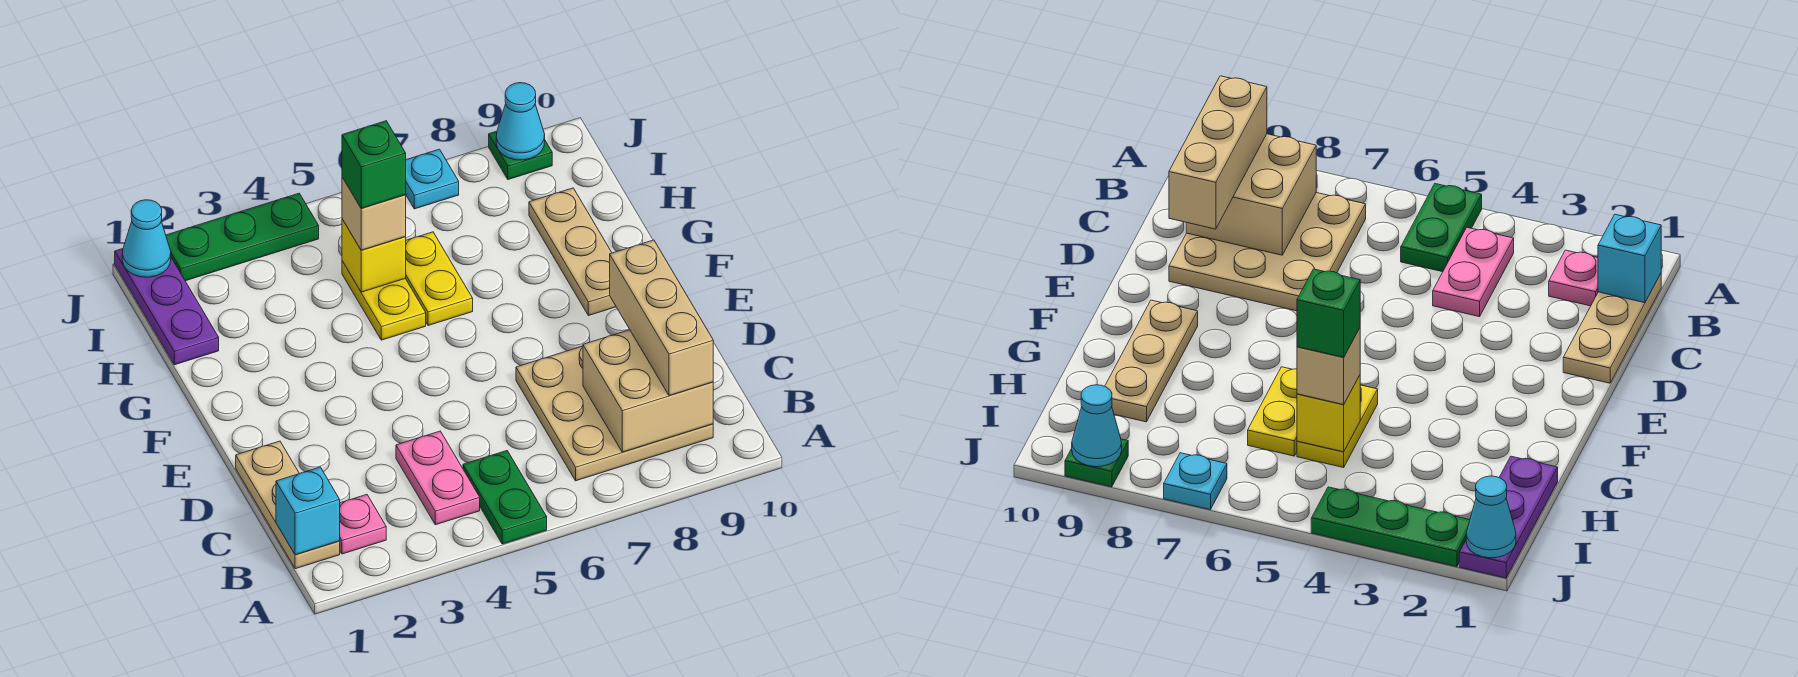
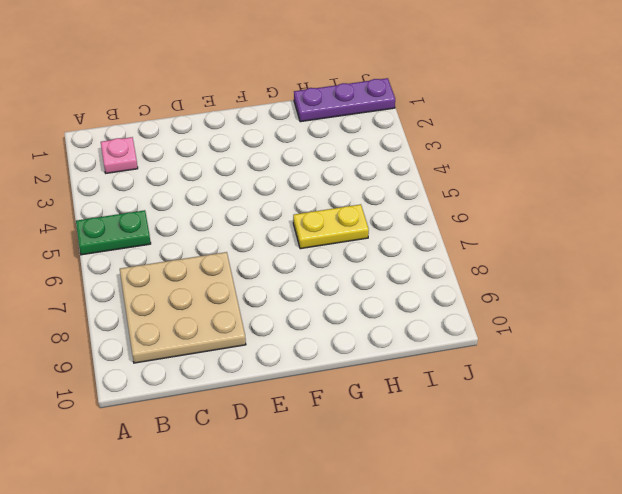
none -> tan 1x3 plate [236,441,340,569]
none -> pink 1x2 plate [396,431,480,525]
none -> tan 1x3 plate [529,188,616,316]

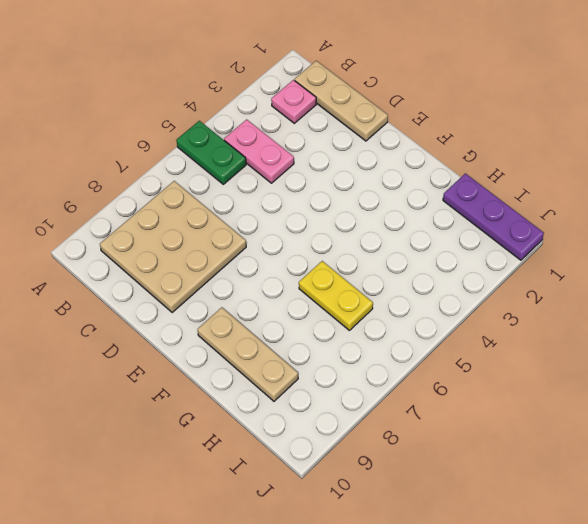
none -> yellow 1x2 plate [342,261,426,340]
none -> green 1x3 plate [166,193,319,281]
none -> cyan 1x1 plate [406,149,459,209]

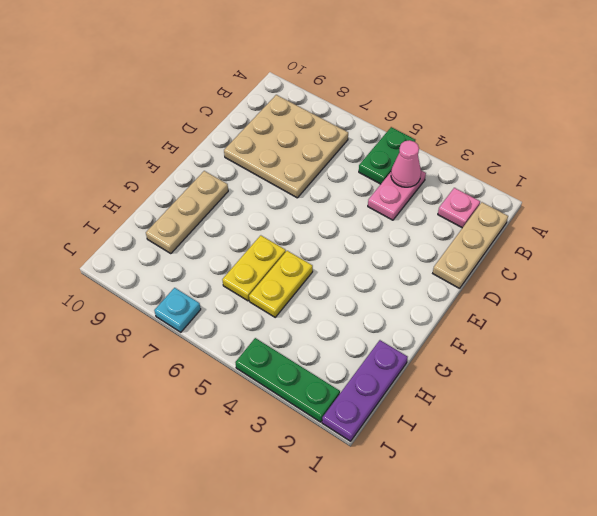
pink 1x1 cone [391,140,421,187] -> none
none -> green 1x1 plate [489,131,552,180]
none -> cyan 1x1 brick [276,467,340,555]
none -> tan 2x2 brick [583,330,713,452]

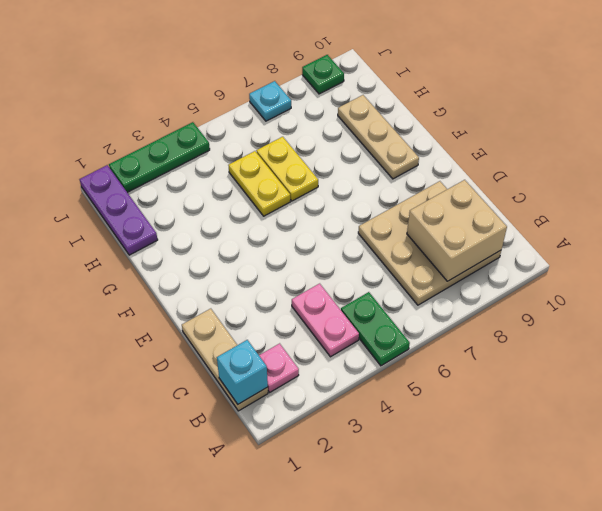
none -> yellow 1x1 brick [342,219,406,292]
none -> cyan 1x1 cone [122,200,171,277]
none -> cyan 1x1 cone [496,83,545,160]

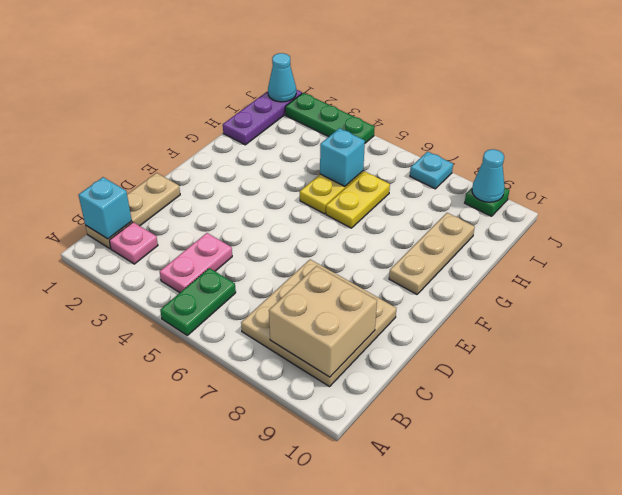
cyan 1x1 brick [320,128,365,186] -> yellow 1x1 brick [342,219,406,292]
none -> tan 1x3 brick [610,240,713,396]
none -> tan 1x1 brick [342,177,406,250]
none -> green 1x1 brick [342,121,406,208]

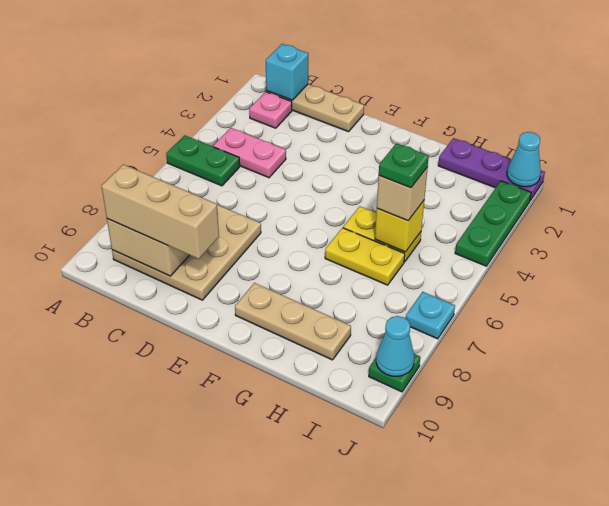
green 1x1 plate [379,143,429,188] -> green 1x1 brick [342,121,406,208]

